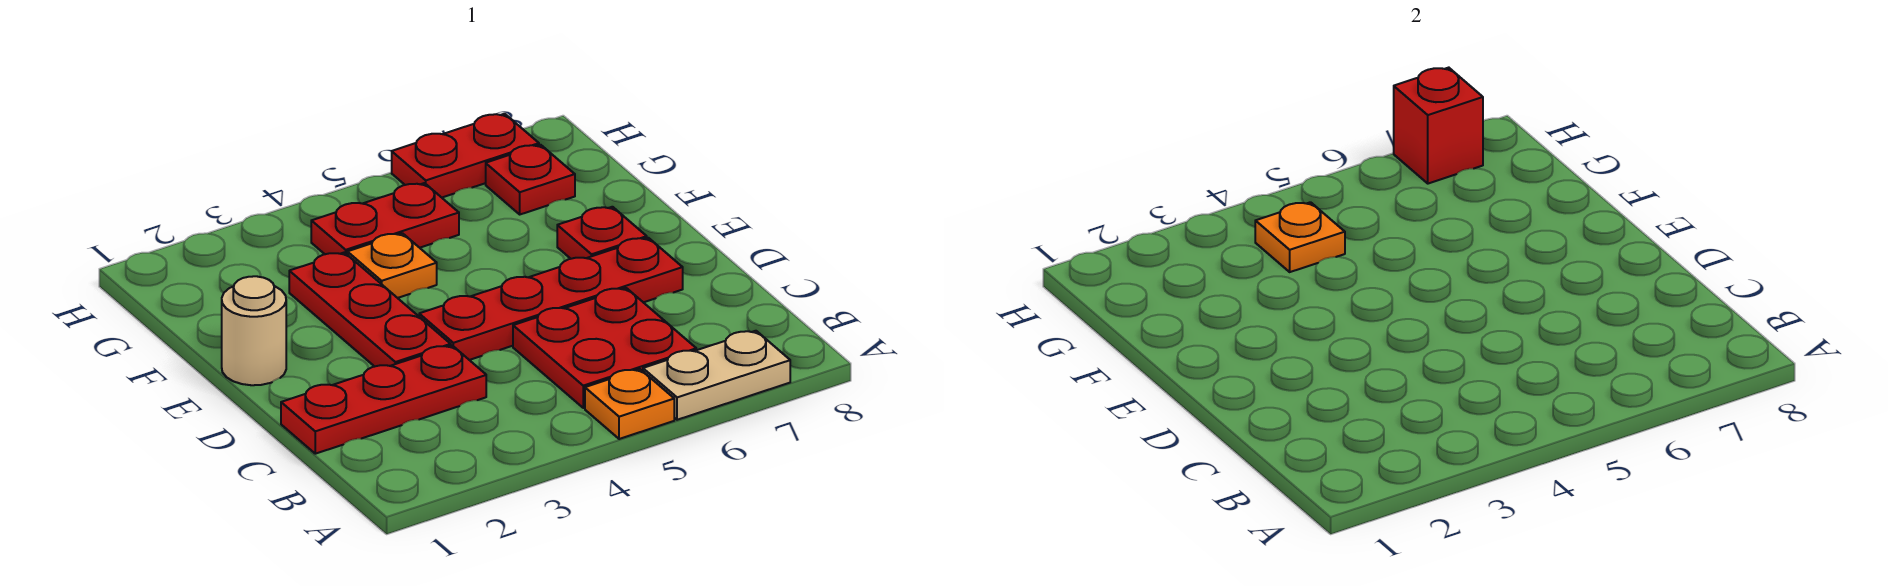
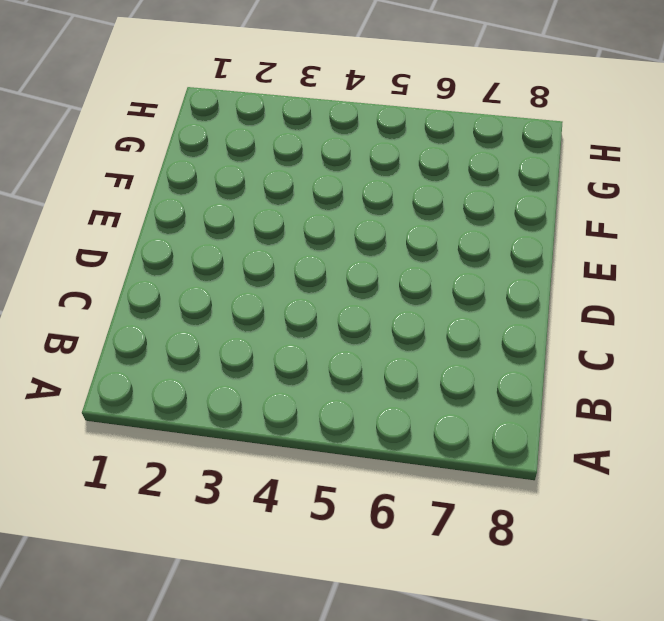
none -> orange 1x1 plate [585,369,674,439]
none -> tan 1x2 plate [643,331,790,420]
none -> red 2x2 plate [513,288,696,408]

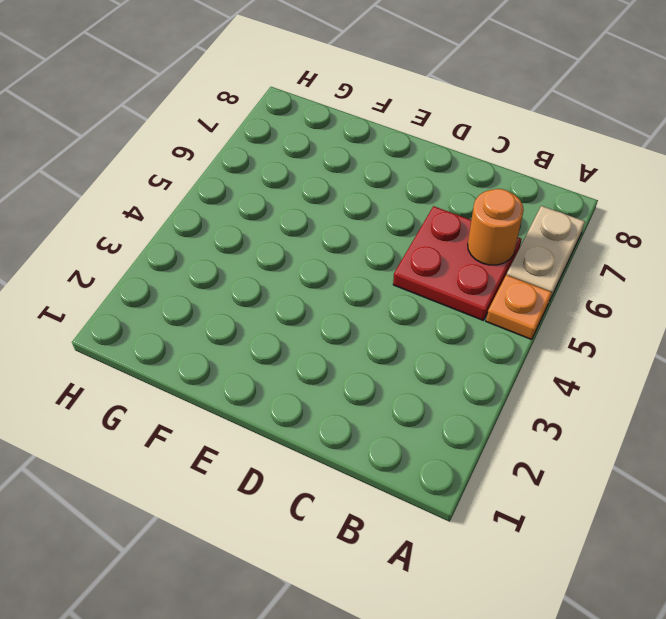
orange 1x1 round brick [468,189,524,265] -> none
none -> red 1x3 plate [281,346,486,454]
none -> red 1x3 plate [289,252,451,367]
none -> red 1x4 plate [419,238,683,360]

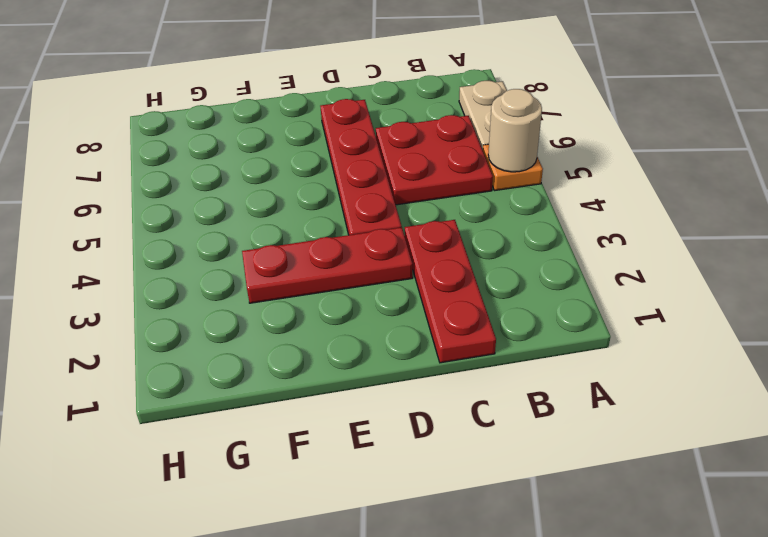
tan 1x1 round brick [488,89,542,172] -> tan 1x1 round brick moved to [222,276,286,385]
none -> red 1x1 plate [557,207,647,259]
none -> orange 1x1 plate [347,233,437,298]
none -> red 1x2 plate [311,183,459,254]

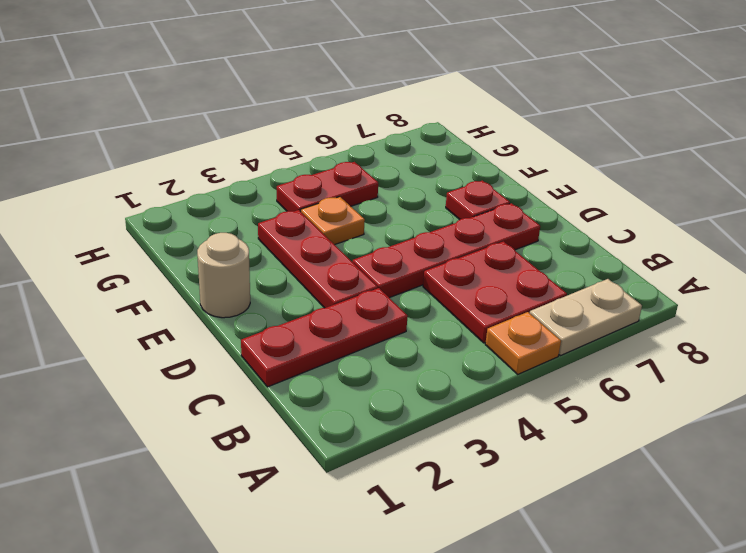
none -> red 1x1 plate [486,145,575,214]
none -> red 1x2 plate [392,114,539,197]
none -> orange 1x1 plate [1255,202,1345,272]

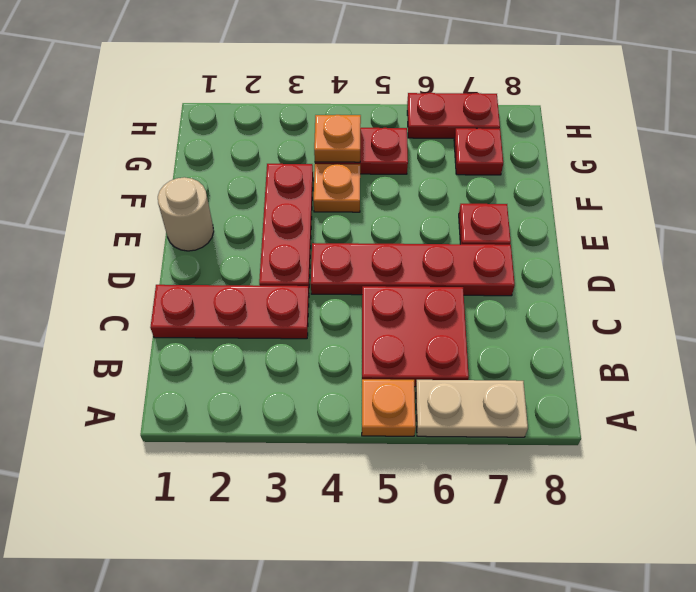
none -> red 1x1 brick [1394,68,1483,184]

